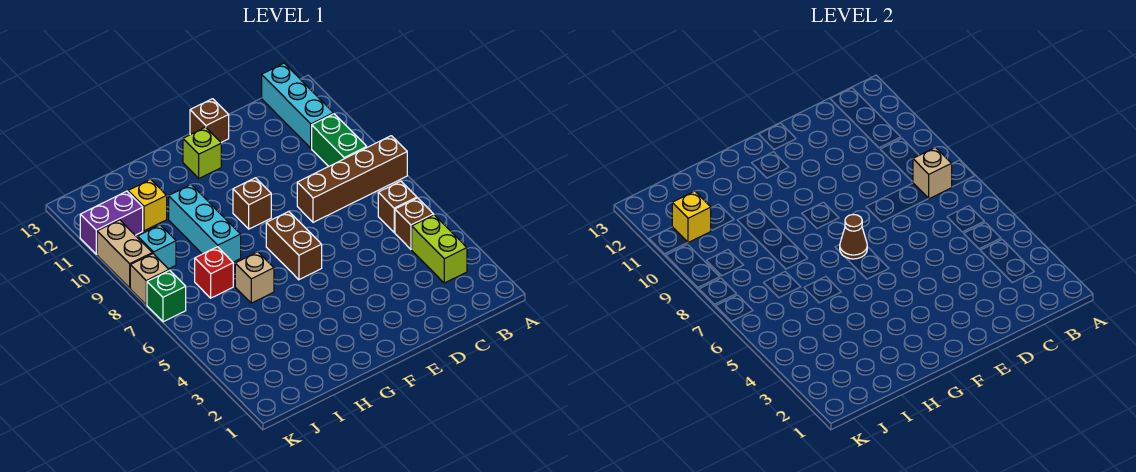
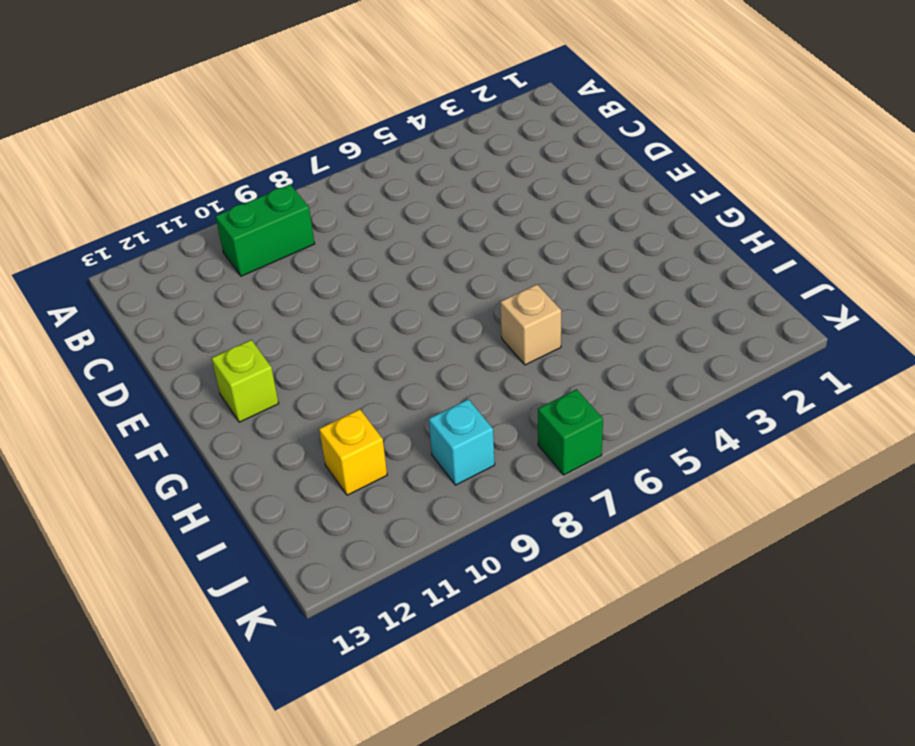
none -> brown 1x4 brick [297,136,407,222]
none -> lime 1x2 brick [412,215,467,283]
none -> brown 1x1 brick [395,198,434,249]

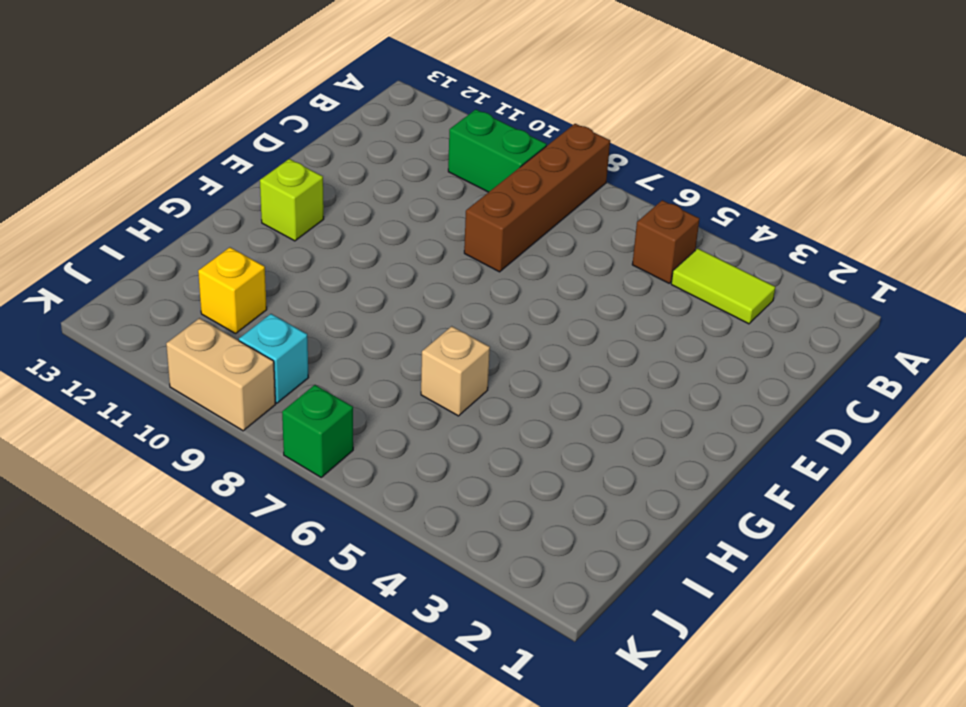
lime 1x2 tile [671,248,775,324] -> lime 1x2 brick [412,215,467,283]
none -> brown 1x1 brick [378,181,417,232]
none -> cyan 1x3 brick [262,63,333,148]
none -> brown 1x1 brick [190,99,229,142]

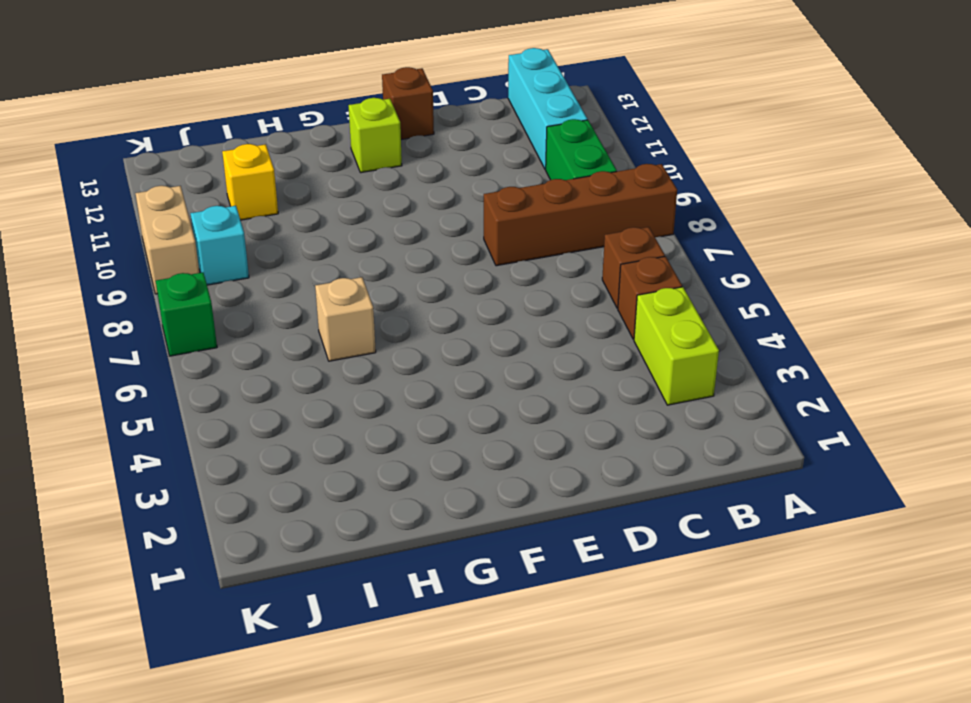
none -> brown 1x2 brick [266,211,322,280]
none -> brown 1x1 brick [233,178,271,229]
none -> cyan 1x3 brick [169,185,241,262]

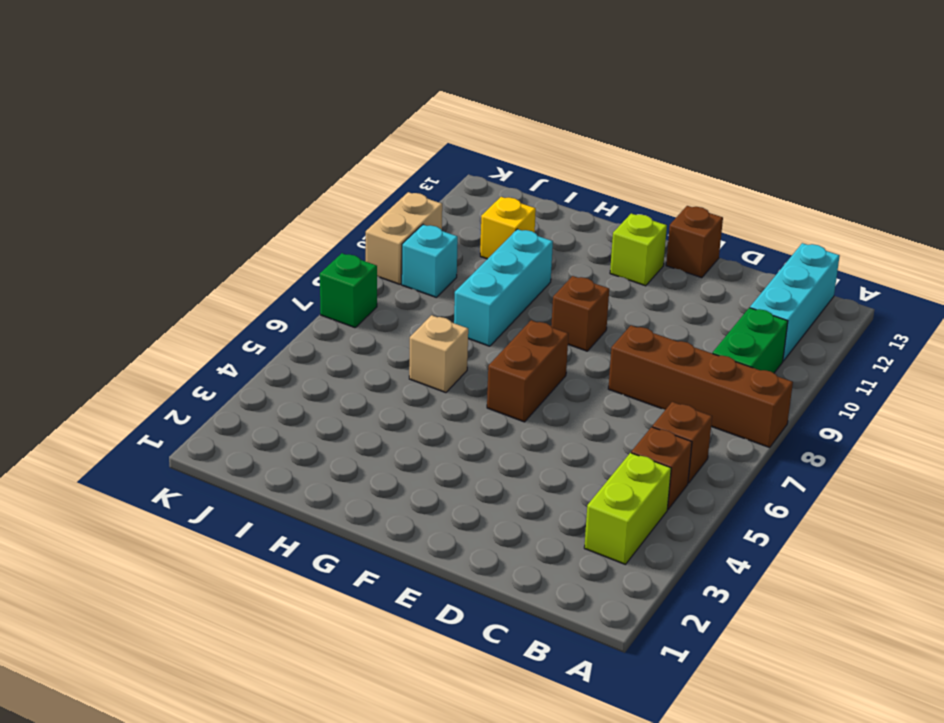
none -> red 1x1 brick [195,247,233,298]
none -> purple 1x2 brick [80,191,143,254]
none -> tan 1x1 brick [130,254,169,305]

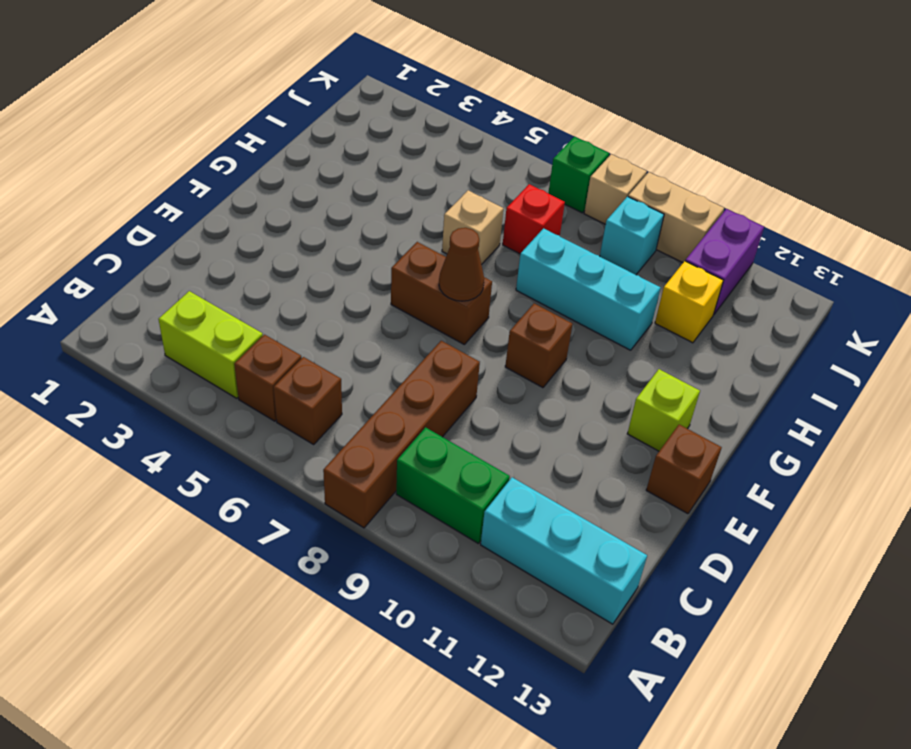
none -> tan 1x1 brick [913,147,952,199]
none -> yellow 1x1 brick [672,191,711,243]

